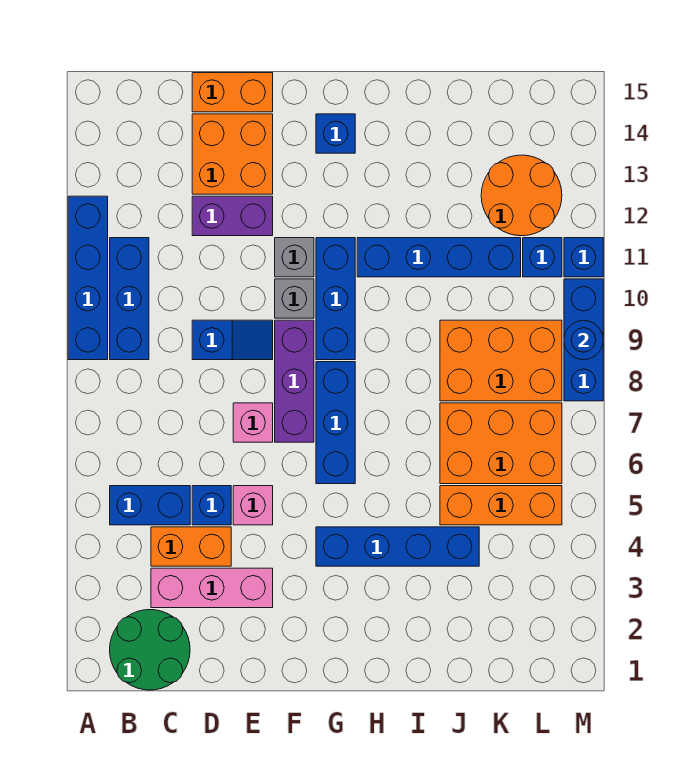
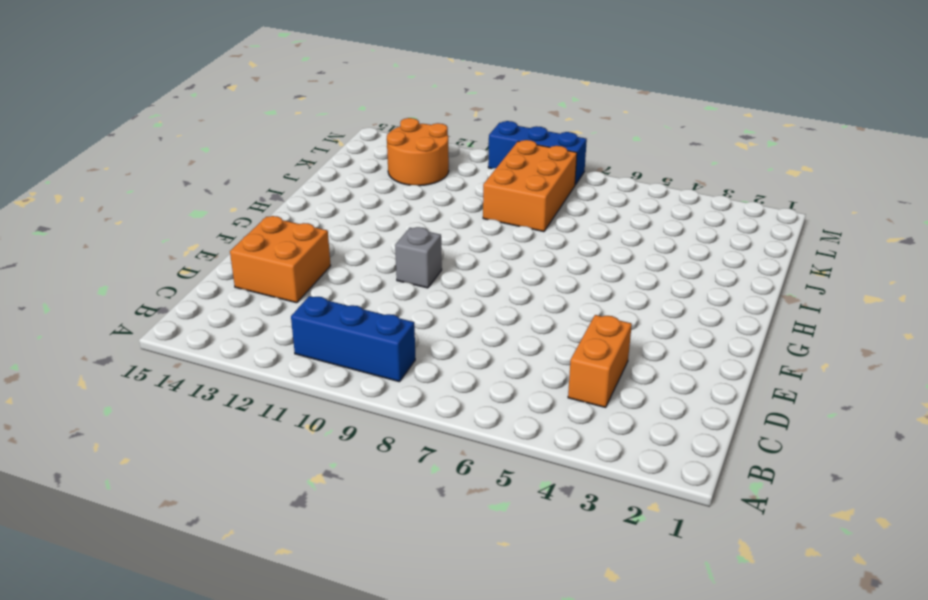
none -> blue 1x4 brick [68,196,108,360]
none -> green 2x2 round brick [110,610,190,690]
none -> blue 1x2 brick [110,486,190,525]

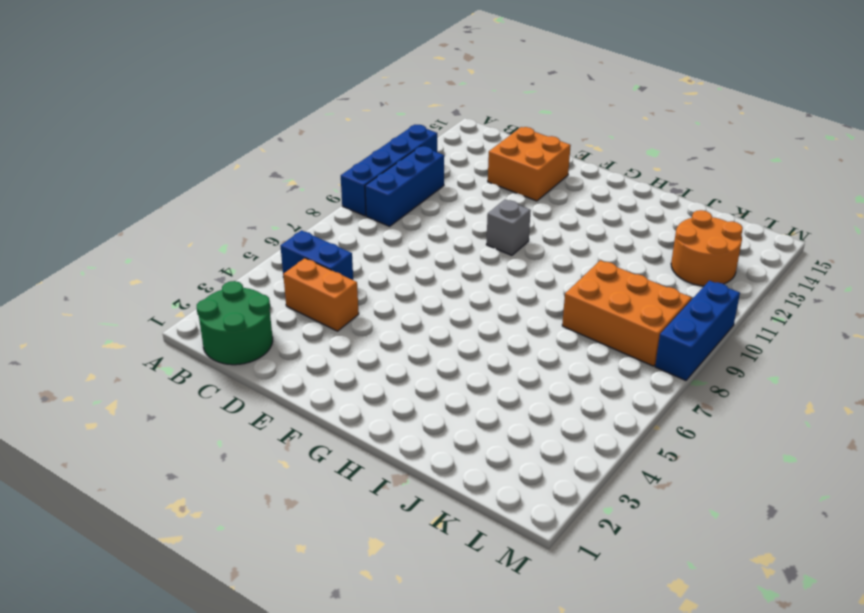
none -> pink 1x3 brick [151,568,273,608]
none -> blue 1x1 brick [192,486,231,525]
none -> blue 1x2 slope [192,320,273,360]

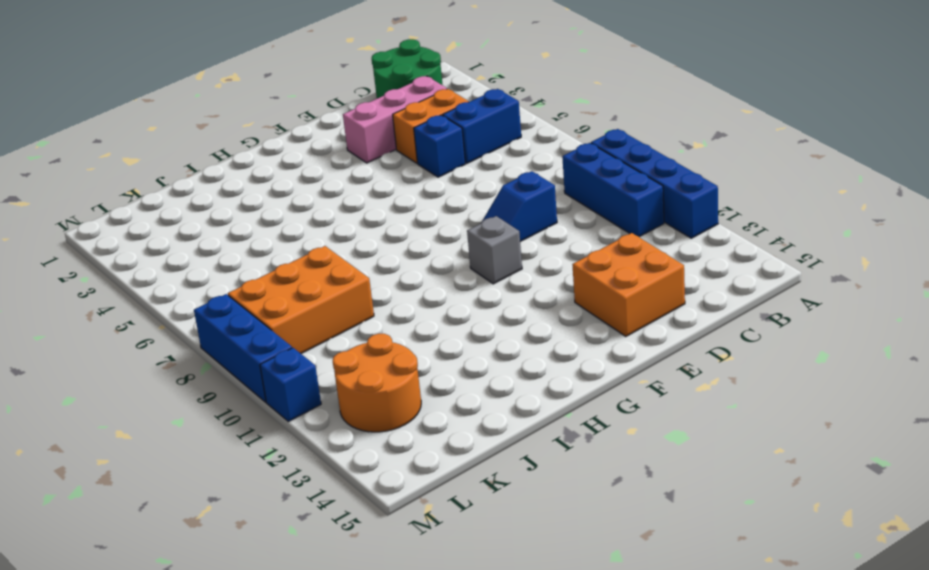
none -> purple 1x2 brick [192,196,273,236]
none -> orange 1x2 brick [192,73,273,112]
none -> pink 1x1 brick [233,486,273,525]

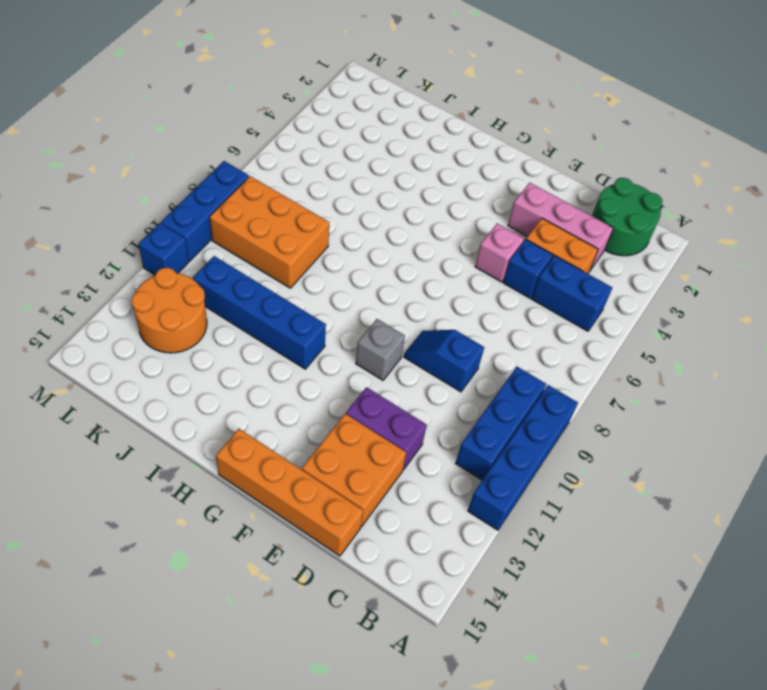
orange 1x4 brick [216,429,363,556] -> orange 1x2 brick [192,73,273,112]
none -> pink 1x1 brick [233,403,273,442]
none -> purple 1x3 brick [275,320,314,442]
none -> grey 1x1 brick [275,238,314,277]

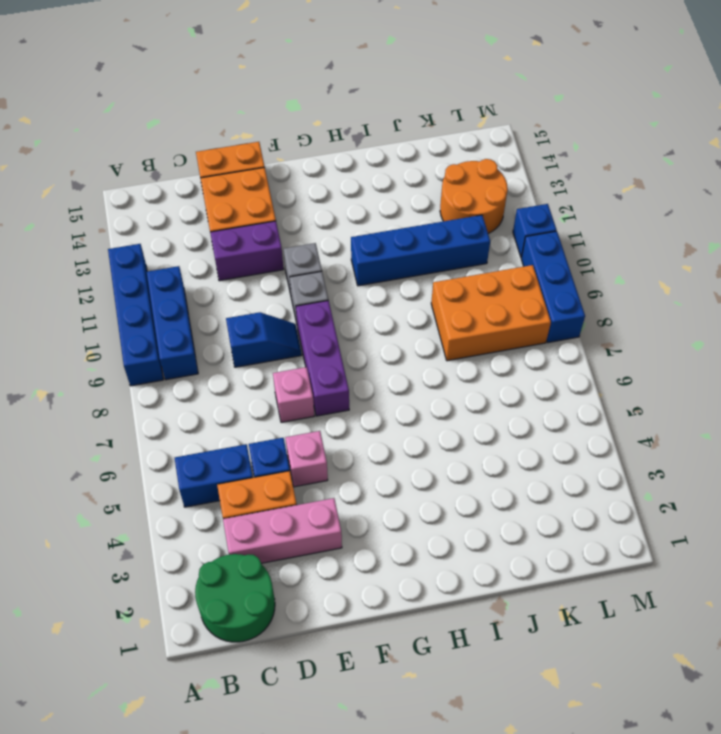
none -> blue 1x4 brick [316,527,479,566]
none -> blue 1x3 brick [316,362,355,484]
none -> blue 1x3 brick [316,238,355,360]

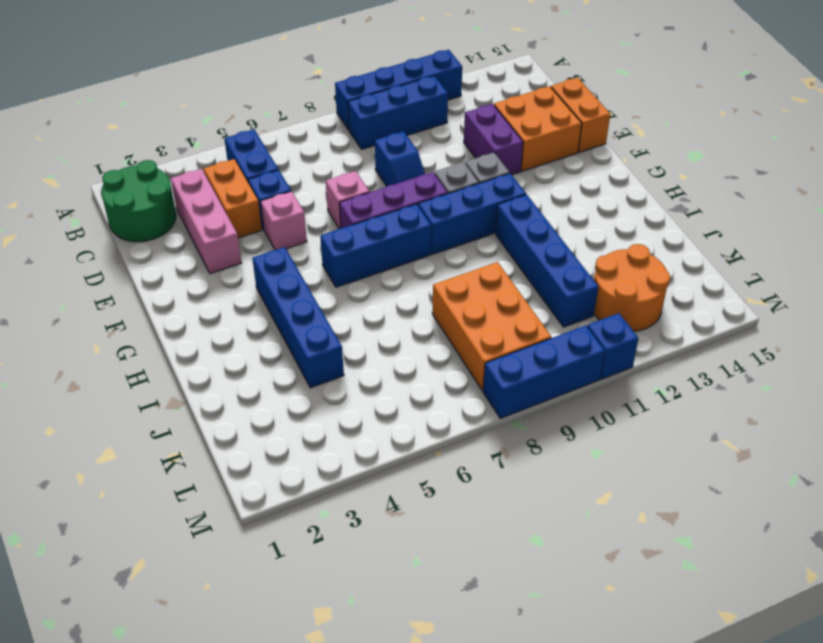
none -> blue 1x1 brick [316,114,355,153]
none -> orange 1x3 brick [440,486,562,525]
none -> orange 2x3 brick [440,403,562,484]

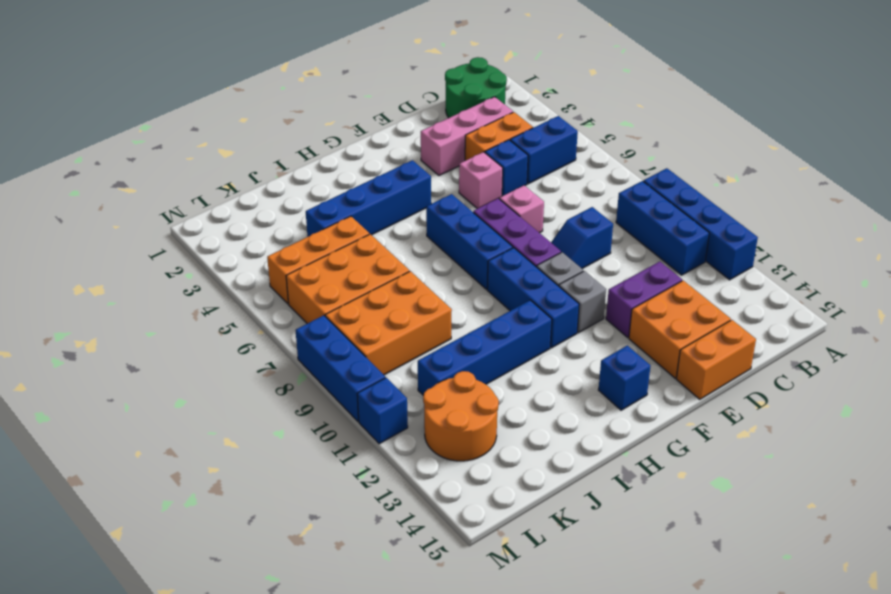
none -> blue 1x1 brick [523,238,562,277]
none -> blue 1x1 round brick [564,320,603,360]

